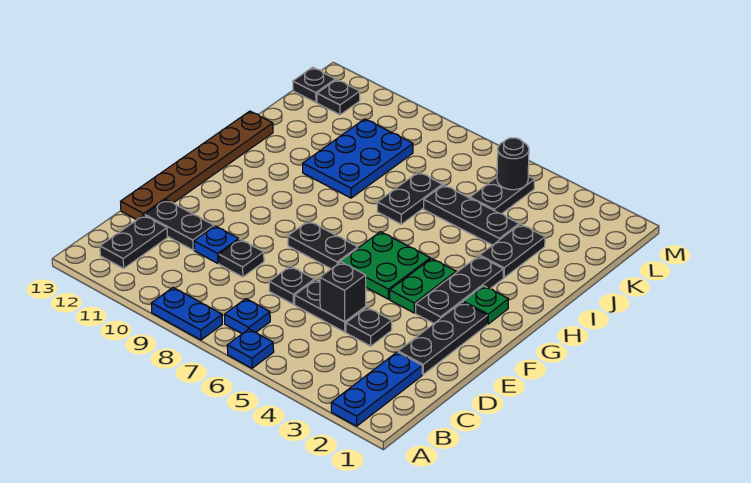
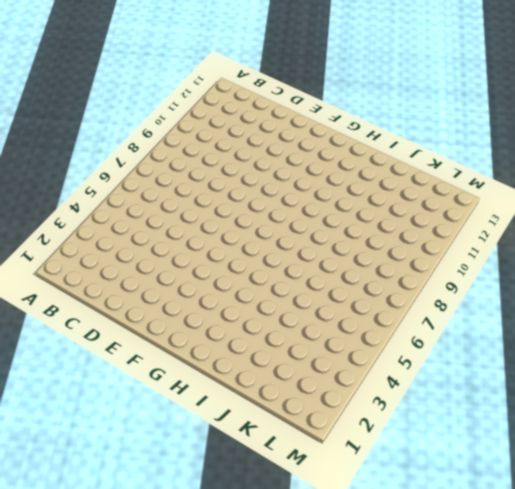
none -> blue 1x3 plate [331,352,422,426]
none -> blue 1x1 plate [227,329,274,368]
none -> blue 1x2 plate [151,288,222,340]

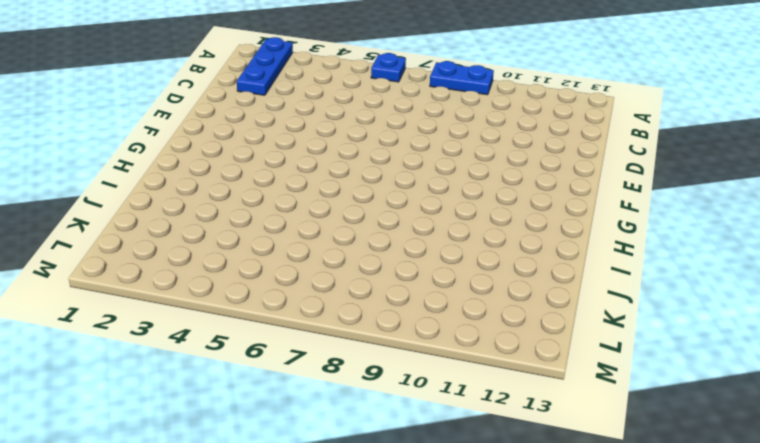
none -> blue 1x1 plate [225,299,270,334]
none -> black 1x2 plate [100,215,167,268]
none -> black 1x3 plate [398,302,487,374]

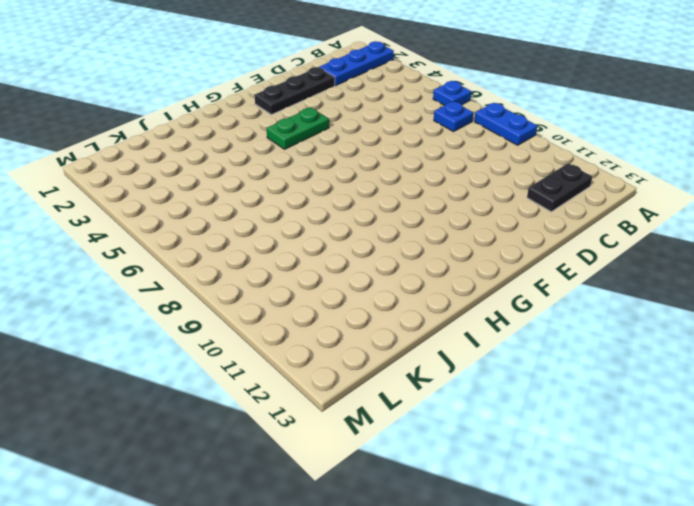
none -> black 1x1 plate [346,307,392,346]
none -> black 1x2 plate [295,280,366,332]
none -> black 1x1 plate [269,266,314,304]

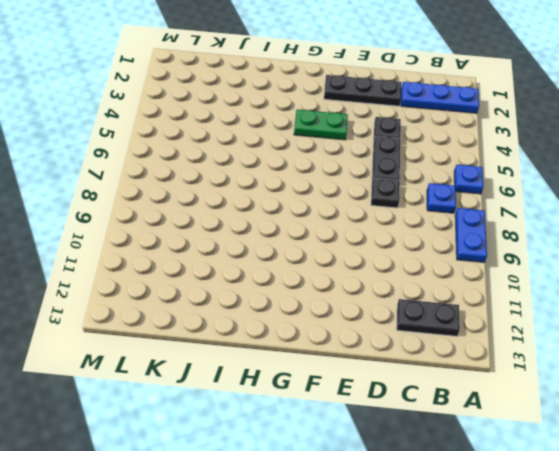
none -> black 1x1 plate [219,239,264,277]
none -> blue 1x1 plate [194,226,239,263]
none -> black 1x2 plate [145,200,214,250]

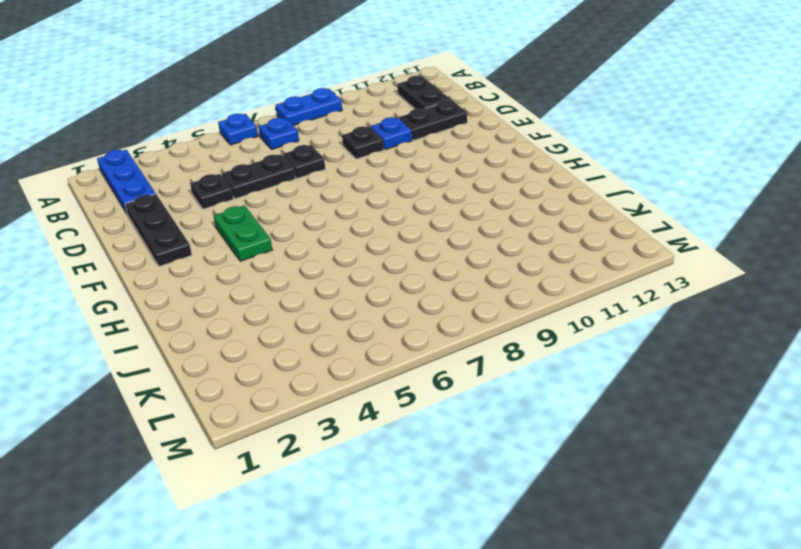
none -> brown 1x6 plate [121,111,273,220]
none -> black 1x3 plate [416,256,503,323]
none -> green 2x2 plate [339,232,430,299]

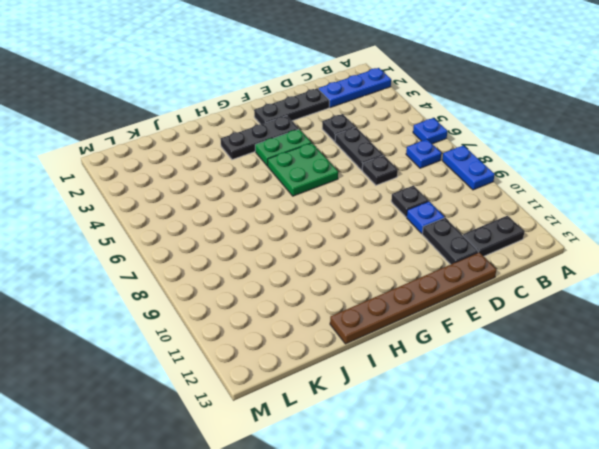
none -> black 1x2 plate [288,221,358,269]
none -> green 1x1 plate [463,286,509,324]
none -> black 1x2 plate [480,224,545,278]

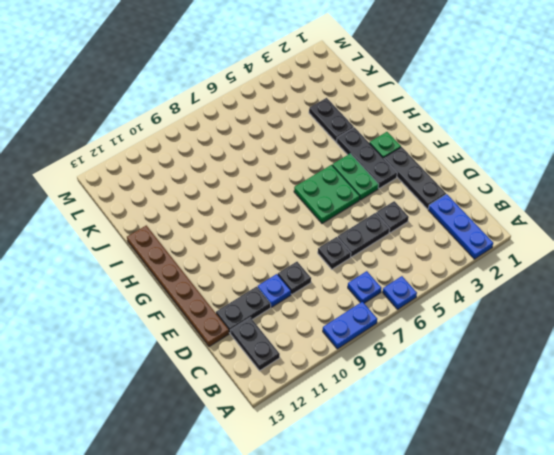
none -> black 1x2 plate [288,221,358,269]
none -> black 1x2 plate [377,172,442,224]
none -> blue 2x3 plate [303,119,413,198]

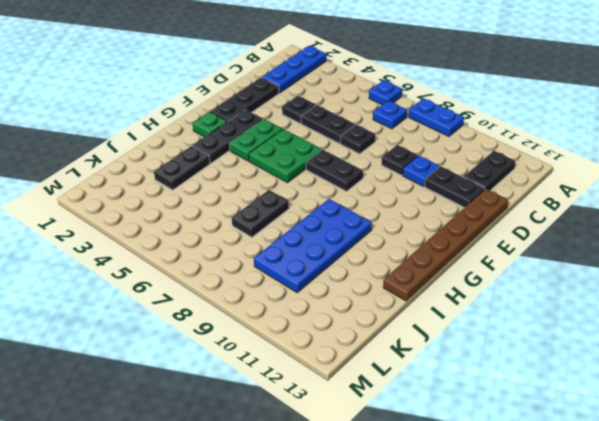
blue 2x4 plate [254,199,372,293] -> blue 2x3 plate [303,119,413,198]
none -> black 1x3 plate [424,185,519,245]
none -> black 1x2 plate [470,176,534,214]
none -> black 1x1 plate [317,80,360,115]

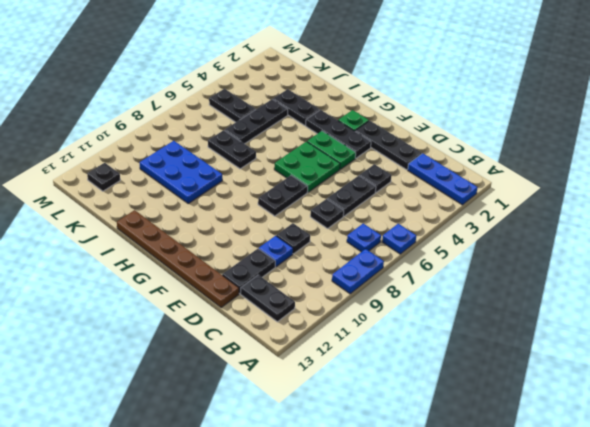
none -> black 1x1 plate [293,67,336,102]
none -> black 1x1 brick [320,262,366,322]
none -> black 1x1 round brick [497,138,529,190]

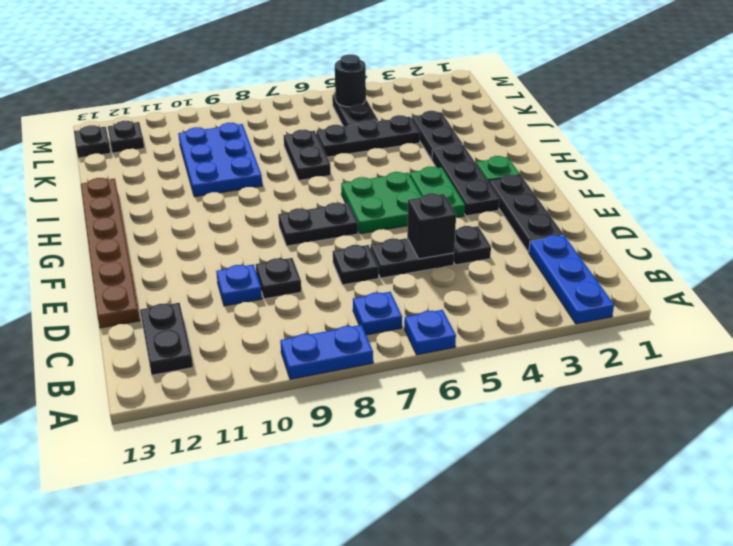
none -> black 1x2 plate [145,200,214,250]

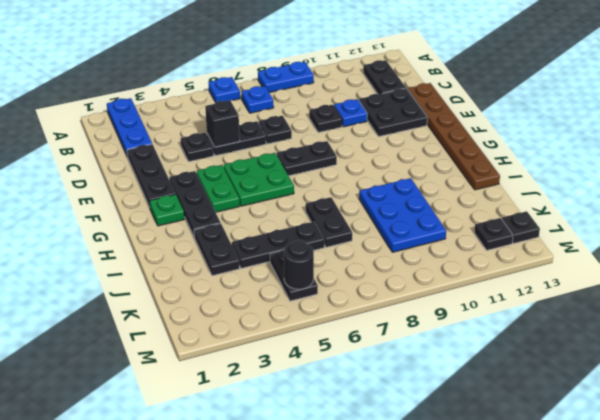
black 2x2 plate [359,88,427,136] -> black 1x2 plate [145,200,214,250]

